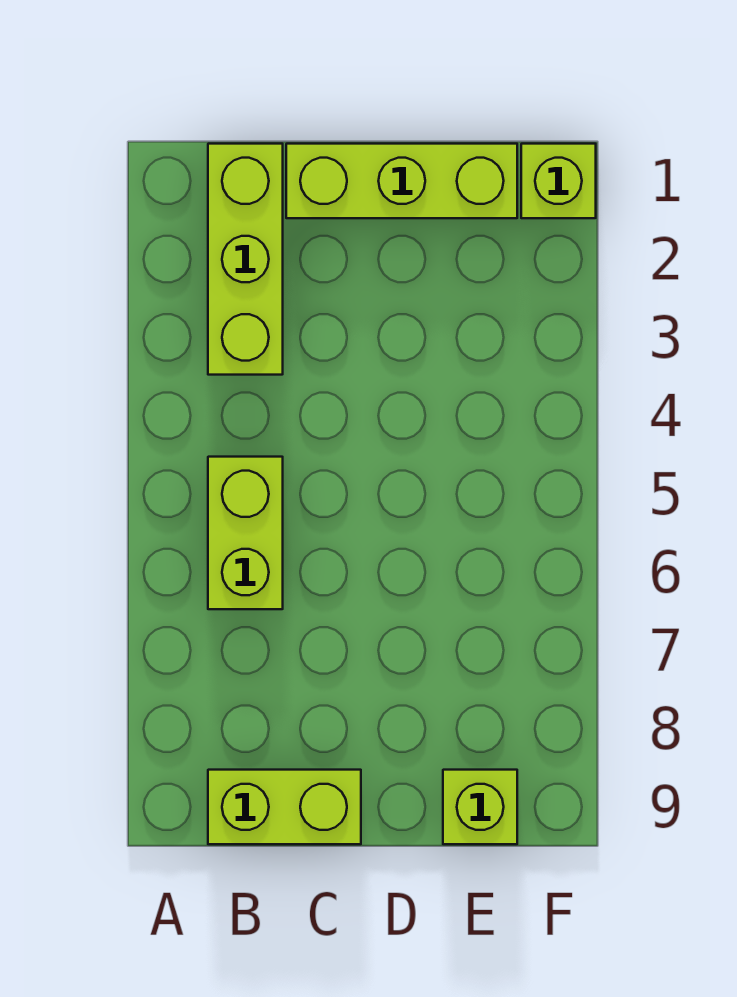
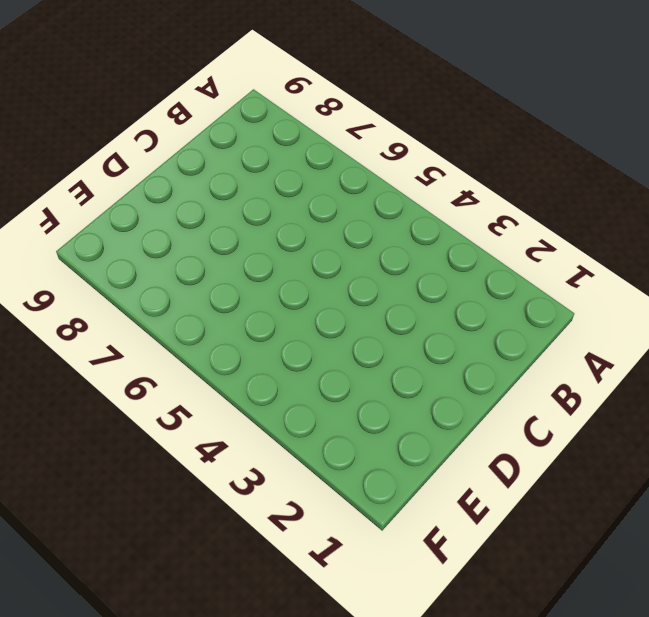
none -> lime 1x3 brick [208,144,283,375]
none -> lime 1x2 brick [208,457,283,609]

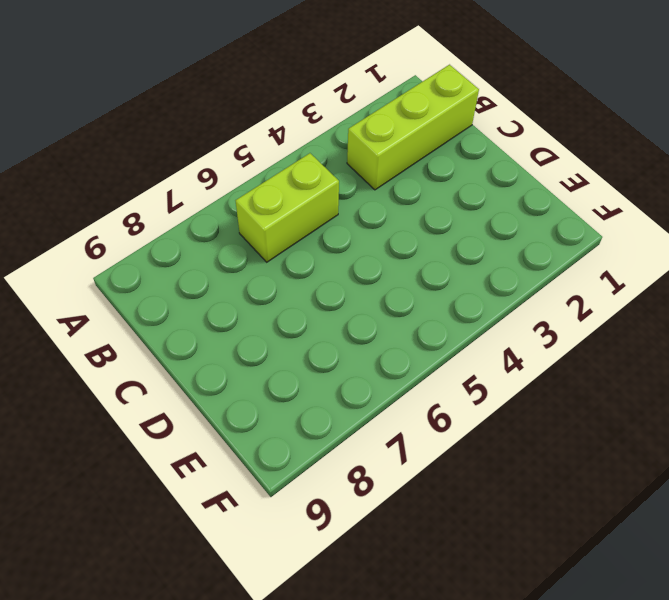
none -> lime 1x2 brick [208,770,361,844]
none -> lime 1x3 brick [286,144,517,218]

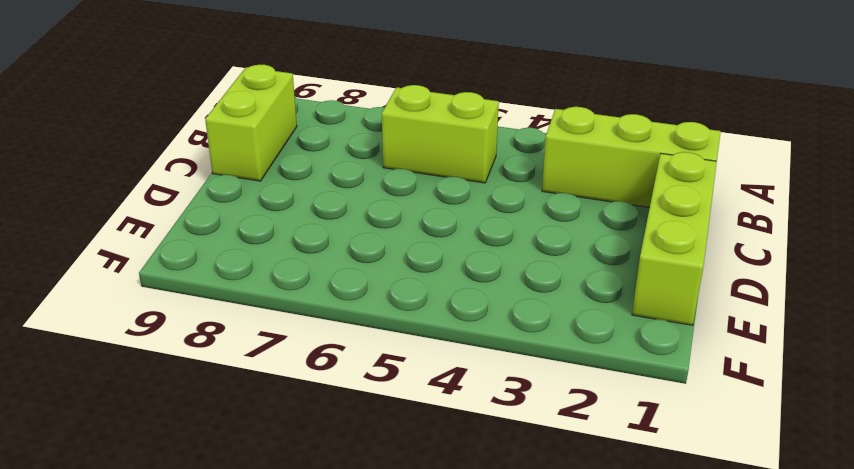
none -> lime 1x1 brick [443,770,517,844]
none -> lime 1x1 brick [521,144,596,218]

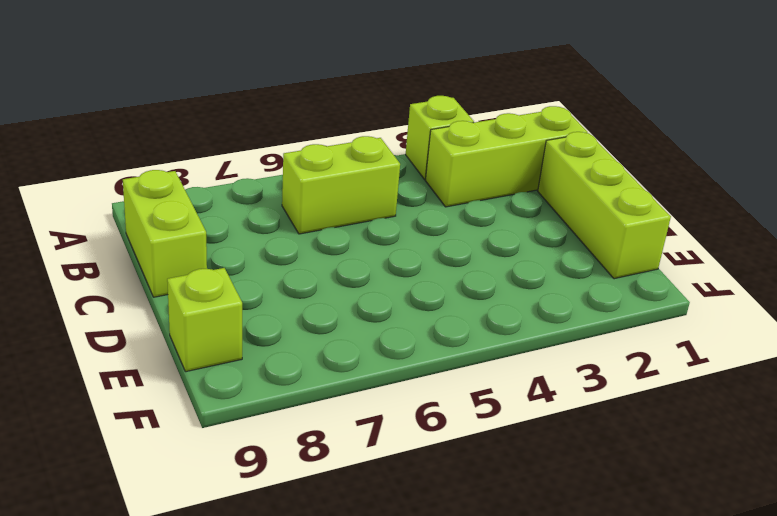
lime 1x1 brick [406,96,474,179] -> lime 1x1 brick moved to [521,144,596,218]

